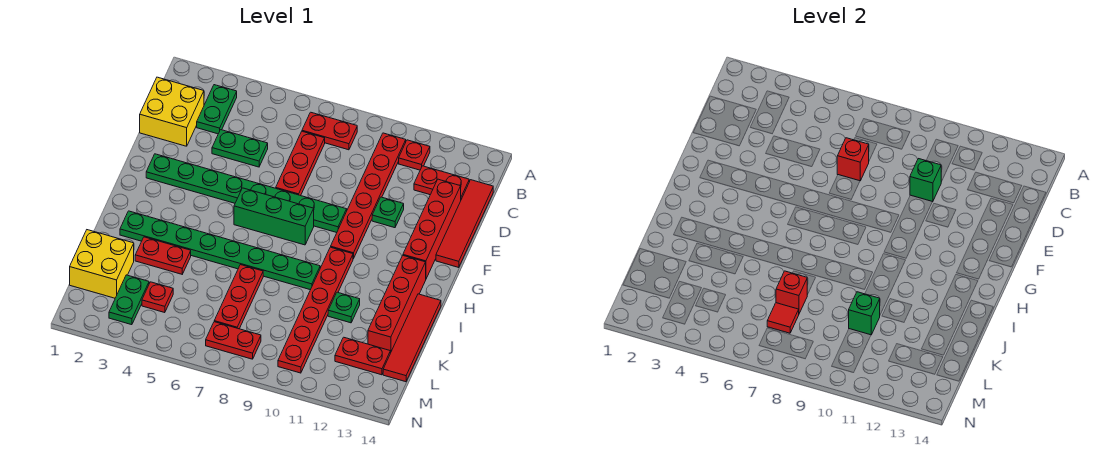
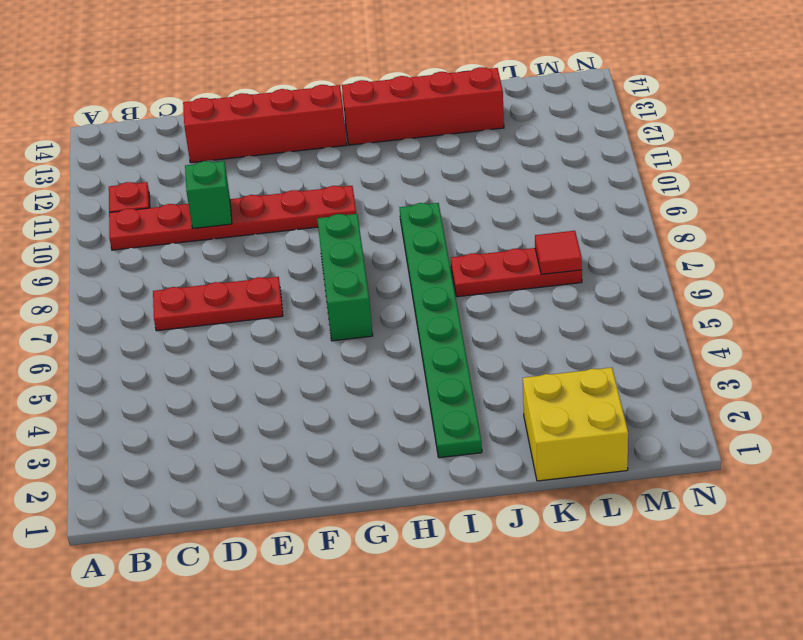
none -> green 1x2 plate [197,85,237,134]
none -> red 1x2 plate [302,112,357,150]
none -> yellow 2x2 brick [140,77,204,146]
none -> red 1x2 plate [414,166,469,199]

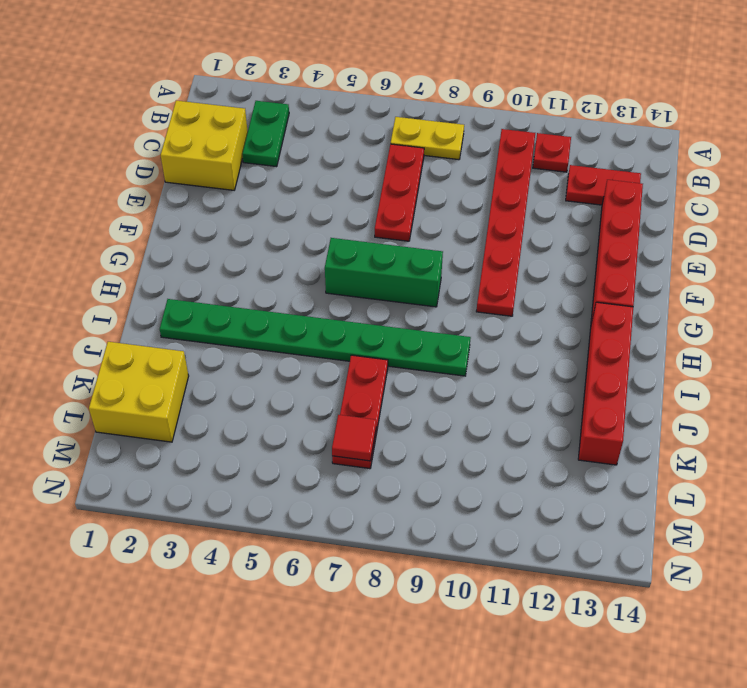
yellow 1x2 plate [391,117,464,160] -> red 1x2 plate [302,112,357,150]
none -> red 1x4 tile [436,180,493,268]
none -> green 1x2 plate [212,130,268,167]
none -> green 1x1 plate [372,197,404,228]
none -> green 1x8 plate [146,154,347,233]

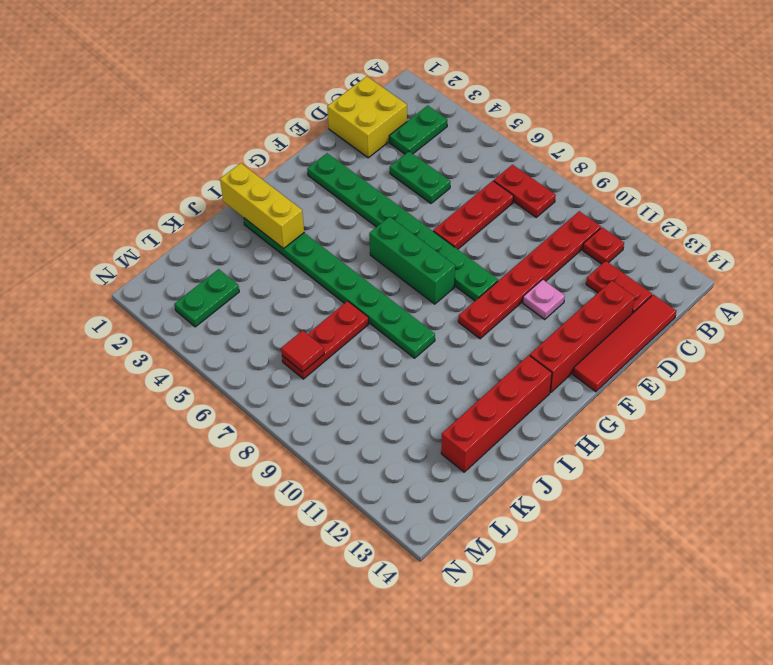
pink 1x1 plate [523,279,565,319] -> green 1x1 plate [372,197,404,228]
yellow 1x3 brick [220,163,304,249] -> none
none -> red 1x6 plate [278,247,353,373]
none -> red 1x4 tile [383,294,441,382]
none -> red 1x2 plate [135,237,191,274]
none -> green 1x1 plate [328,292,360,323]

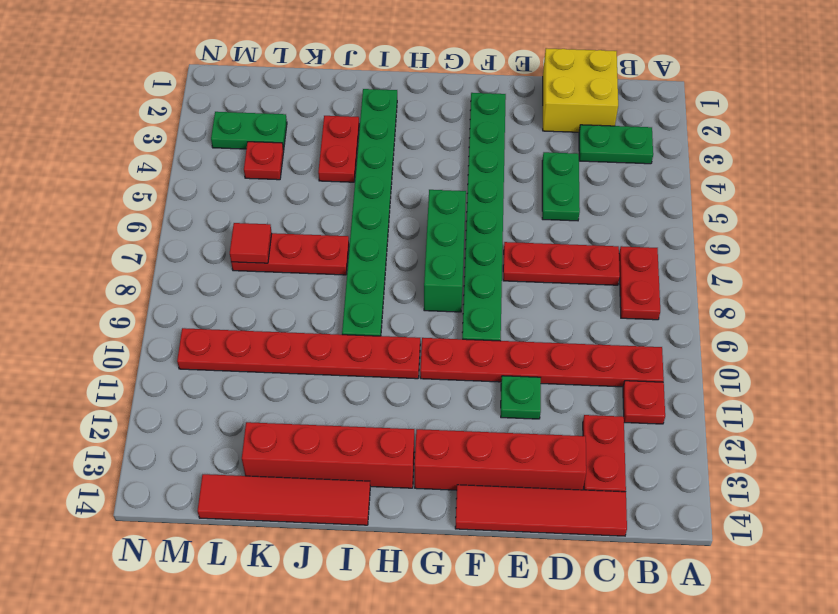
none -> green 1x1 plate [328,292,360,323]
none -> yellow 2x2 brick [70,230,134,298]
none -> red 1x2 plate [335,337,390,375]
none -> red 1x2 plate [206,322,261,359]

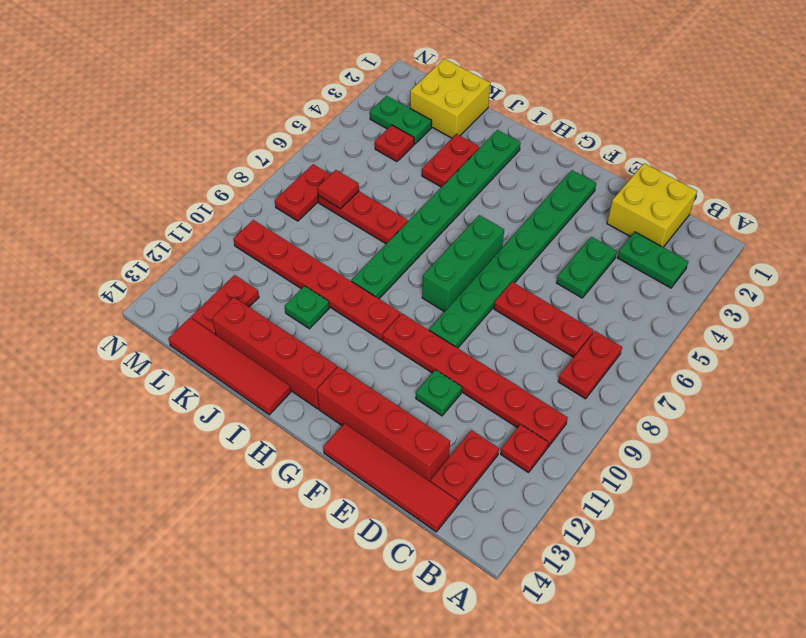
none -> red 1x1 brick [837,138,869,181]
none -> green 1x1 brick [910,159,941,202]
none -> red 1x1 brick [776,271,807,313]
none -> green 1x1 brick [849,292,880,335]

